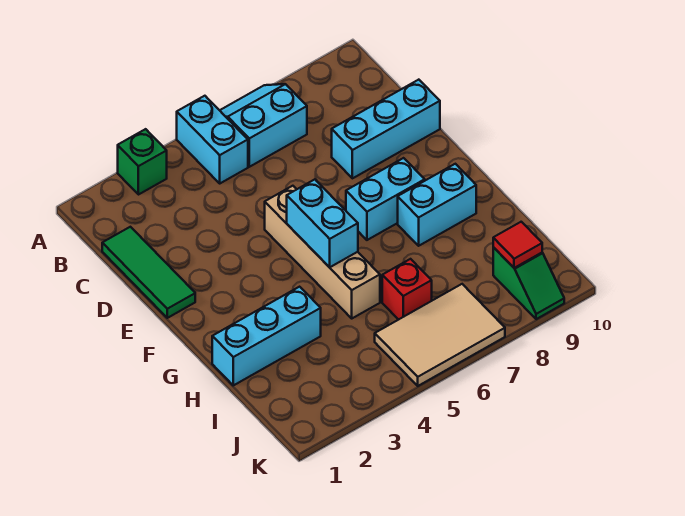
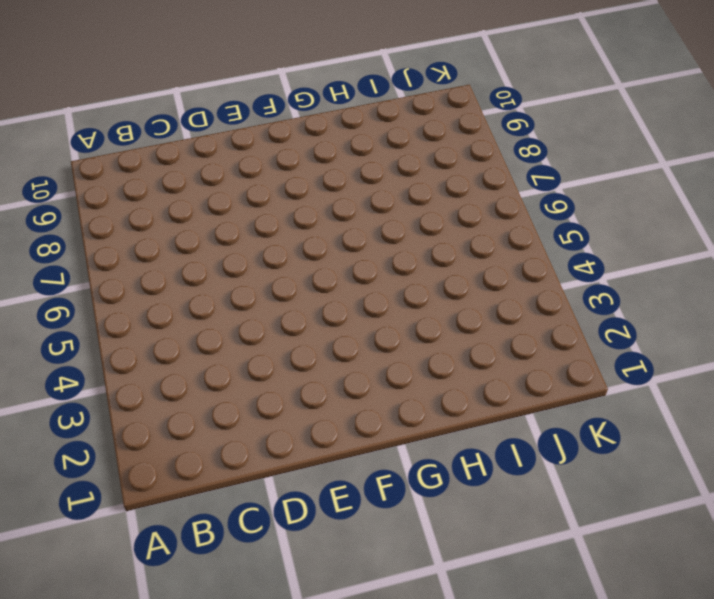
none -> green 1x1 brick [118,129,167,195]
none -> cyan 1x2 brick [177,96,248,183]
none -> cyan 2x2 slope [220,84,307,167]

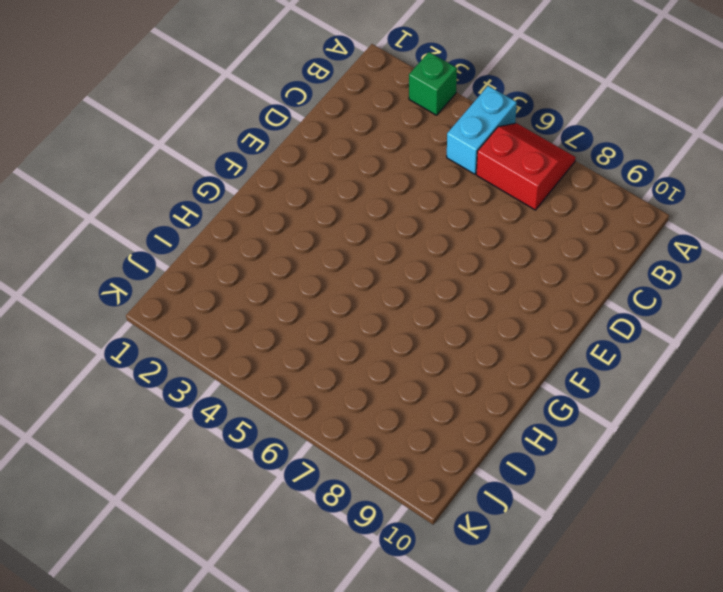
red 2x2 slope [476,123,576,210] -> cyan 2x2 slope [220,84,307,167]
none -> green 1x3 tile [102,227,195,318]
none -> cyan 1x3 brick [332,80,440,178]
none -> tan 1x4 brick [265,186,380,318]

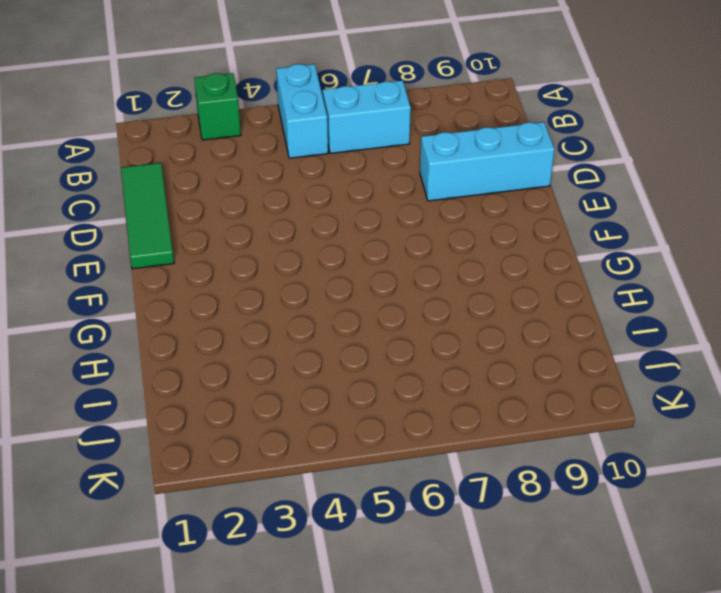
none -> tan 1x4 brick [265,186,380,318]
none -> cyan 1x2 brick [346,158,425,240]
none -> cyan 1x2 brick [398,164,476,246]

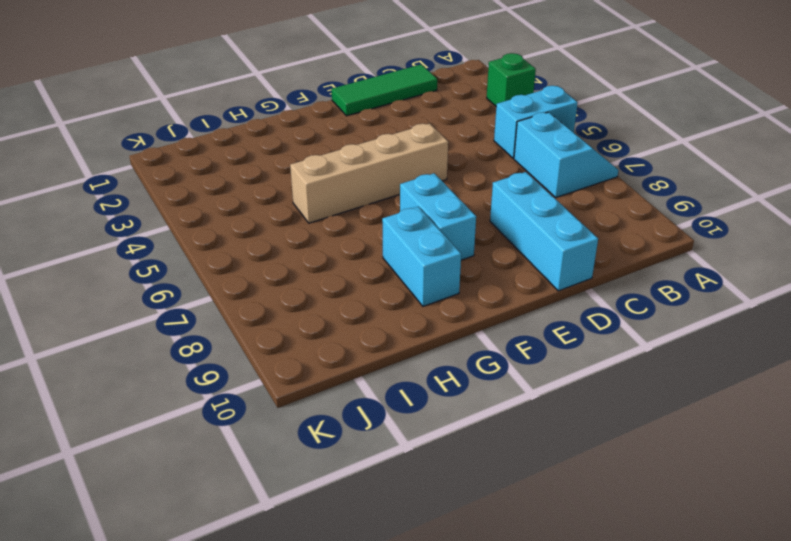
none -> cyan 1x3 brick [212,287,321,385]
none -> red 1x1 brick [382,259,432,320]
none -> tan 2x3 tile [375,284,505,386]

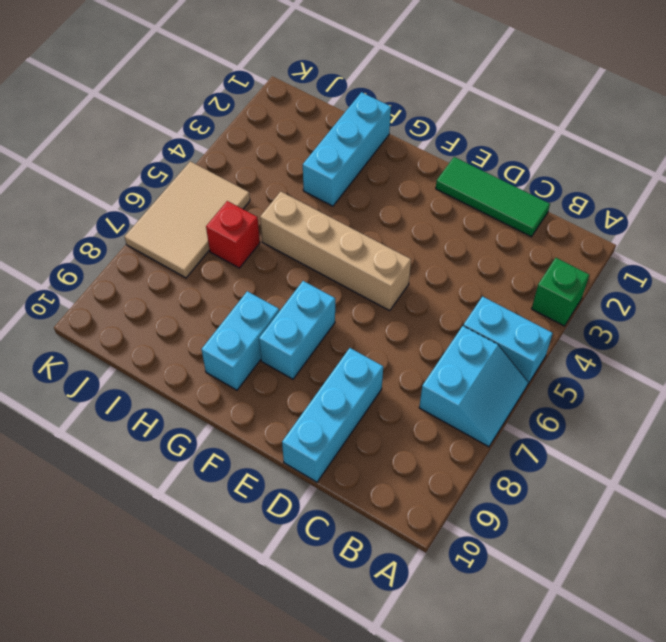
none -> green 1x2 slope [493,247,564,319]
none -> cyan 1x2 brick [287,179,358,267]
none -> red 1x1 tile [493,222,542,268]

